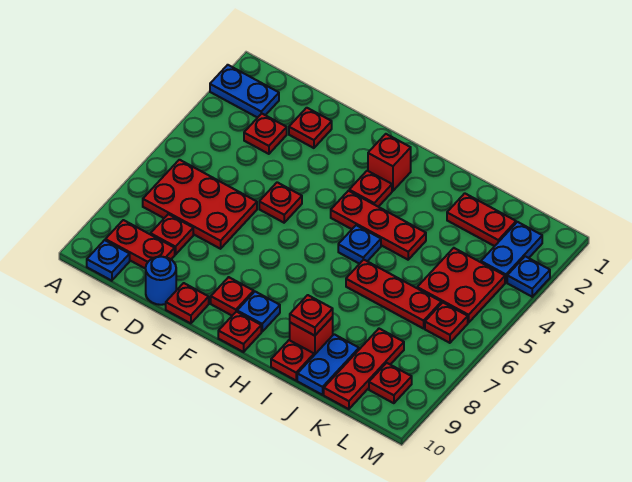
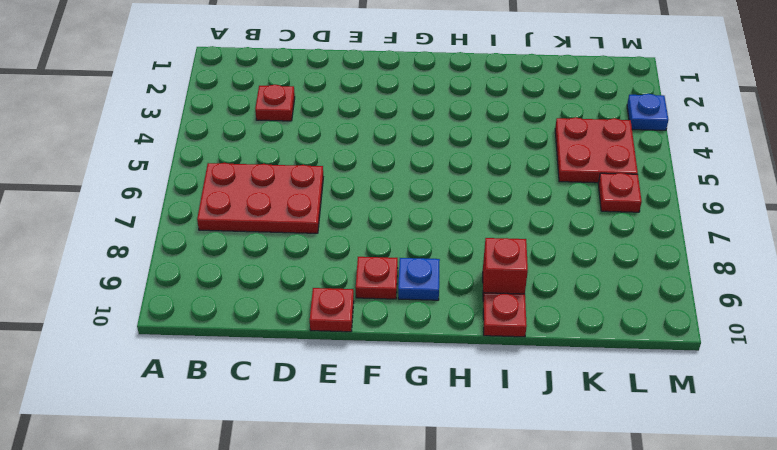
none -> blue 1x2 plate [210,65,279,118]
none -> red 1x2 plate [105,220,175,269]
none -> blue 1x1 plate [87,240,130,281]

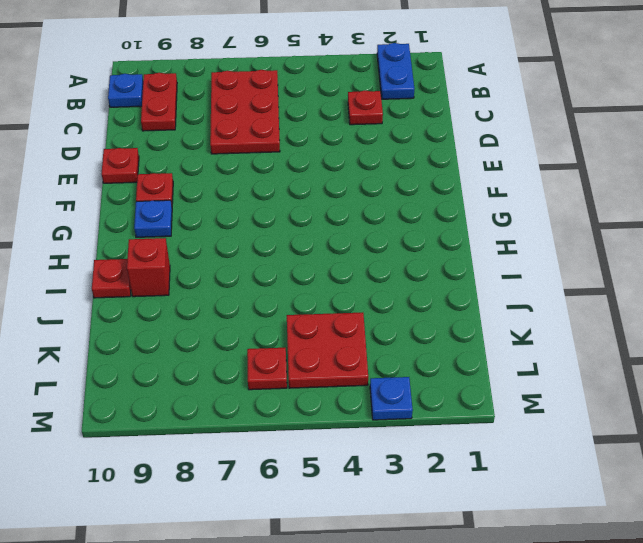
none -> red 1x1 plate [150,214,193,255]
none -> red 1x1 plate [289,108,332,148]
none -> blue 1x1 round brick [146,257,176,305]

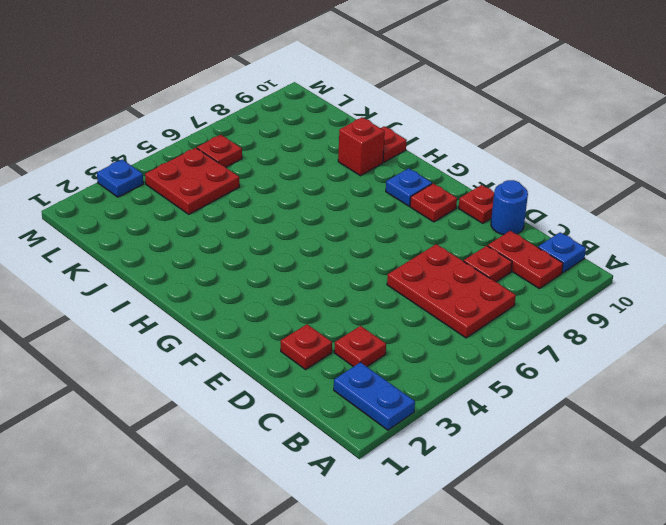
none -> red 1x1 plate [259,182,302,223]
none -> red 1x1 brick [368,134,411,191]
none -> red 1x1 plate [349,171,392,207]

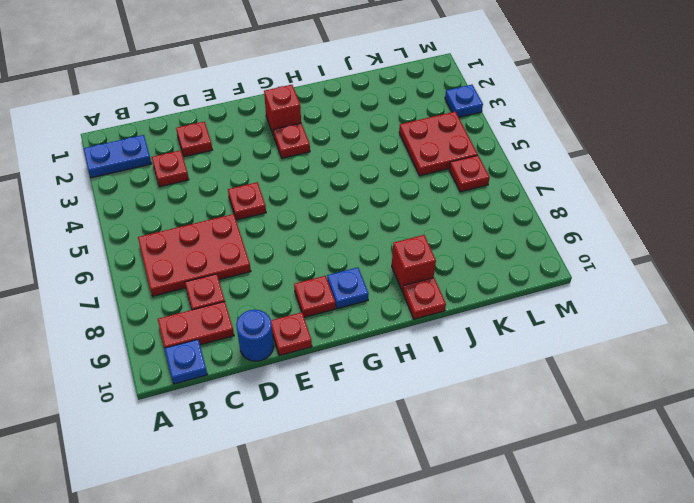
none -> red 1x3 plate [331,191,426,260]
none -> red 1x1 plate [218,312,261,352]
none -> blue 1x1 plate [338,225,381,264]

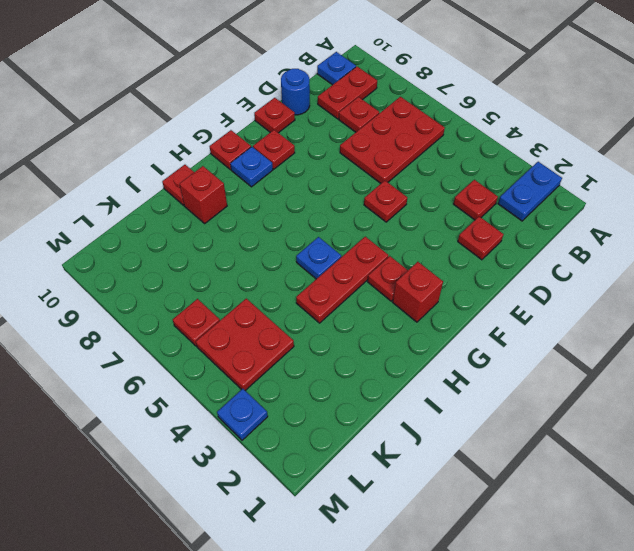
none -> red 1x3 plate [346,260,441,329]
none -> red 1x2 plate [447,193,516,246]
none -> blue 1x2 plate [297,334,359,395]

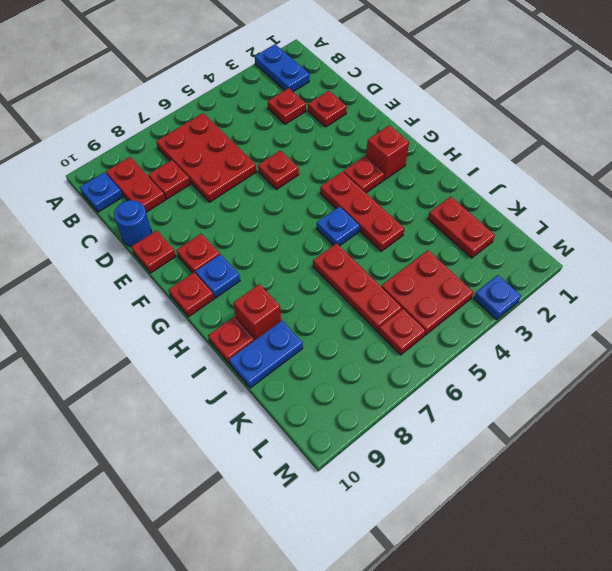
none -> red 1x3 plate [324,329,404,409]
none -> blue 1x2 plate [481,222,542,282]
none -> red 1x1 plate [369,363,412,403]

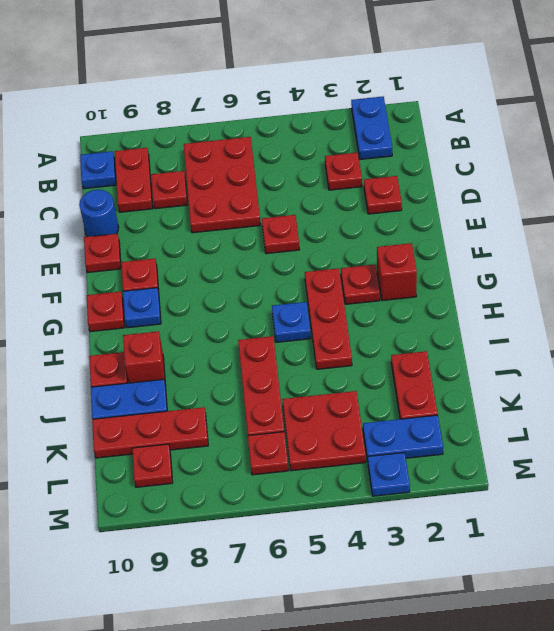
none -> red 1x1 plate [290,295,333,336]

